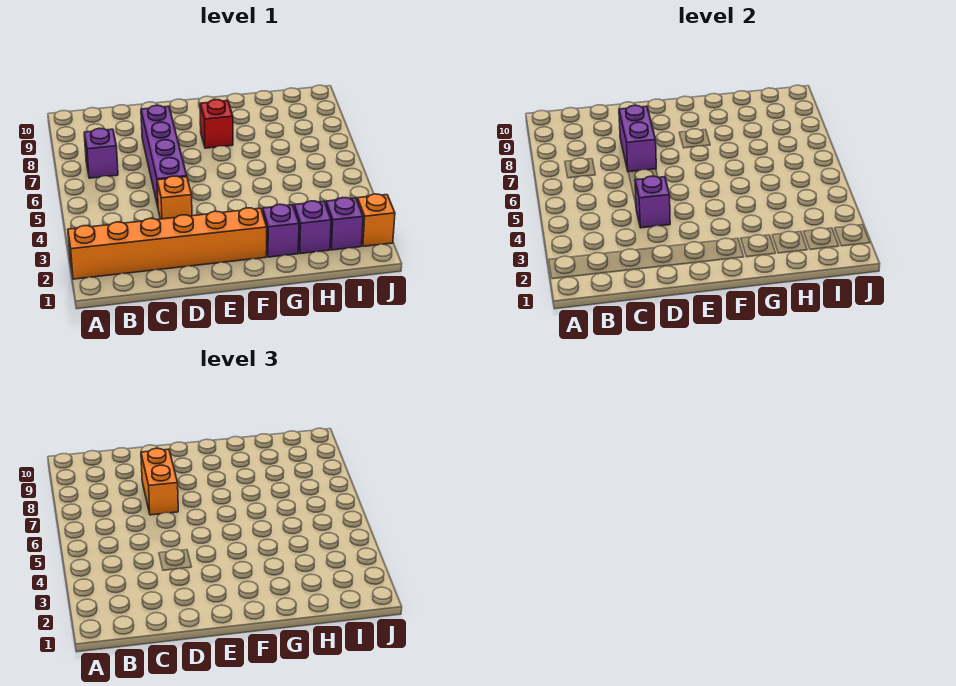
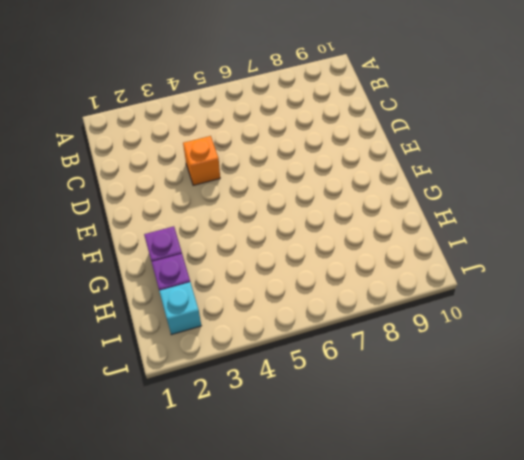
cyan 1x1 brick [159,282,201,335] -> purple 1x1 brick [326,198,363,250]
none -> orange 1x6 brick [68,208,267,279]
none -> purple 1x1 brick [84,128,118,178]
none -> purple 1x4 brick [141,105,187,206]

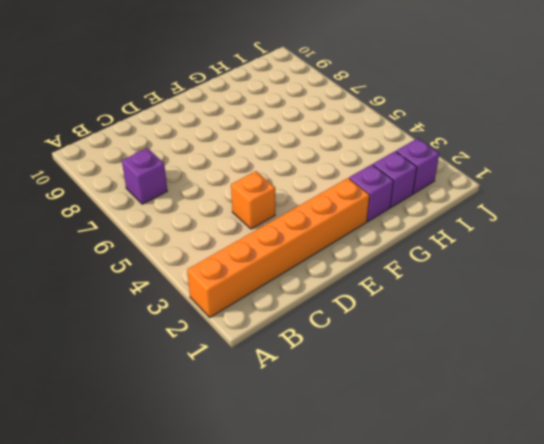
none -> purple 1x4 brick [141,105,187,206]
none -> red 1x1 brick [200,100,233,148]
none -> orange 1x1 brick [357,194,395,246]

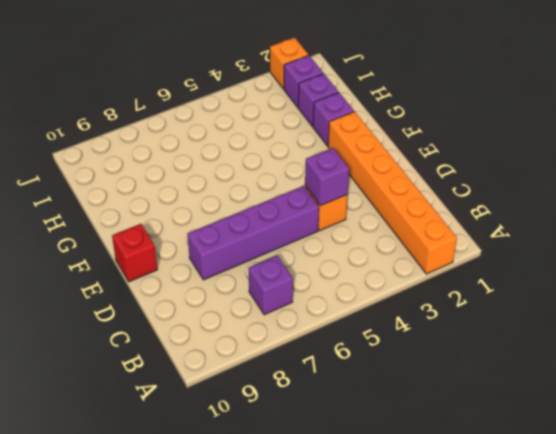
red 1x1 brick [112,224,157,282] -> red 1x1 brick moved to [200,100,233,148]
none -> purple 1x2 brick [619,105,656,172]
none -> orange 1x2 brick [141,448,178,515]

